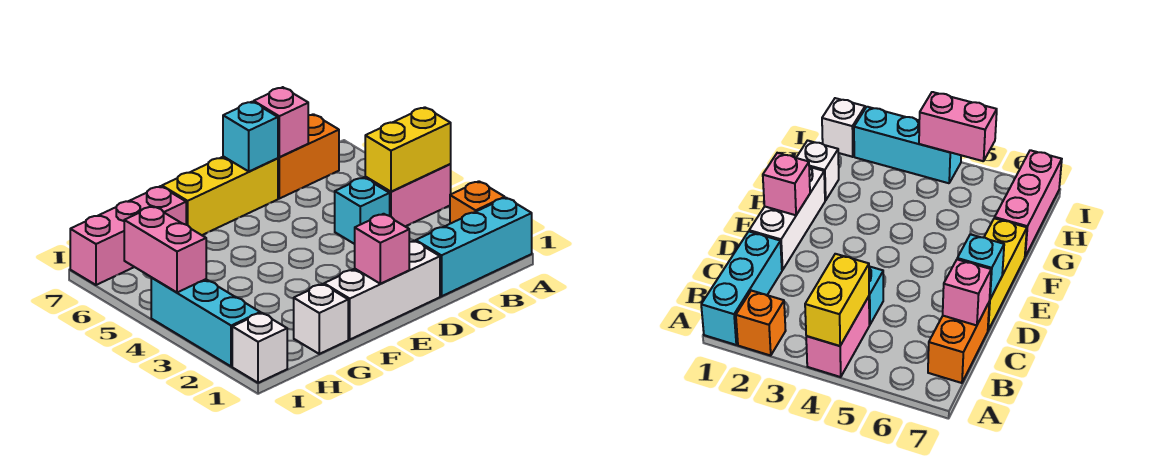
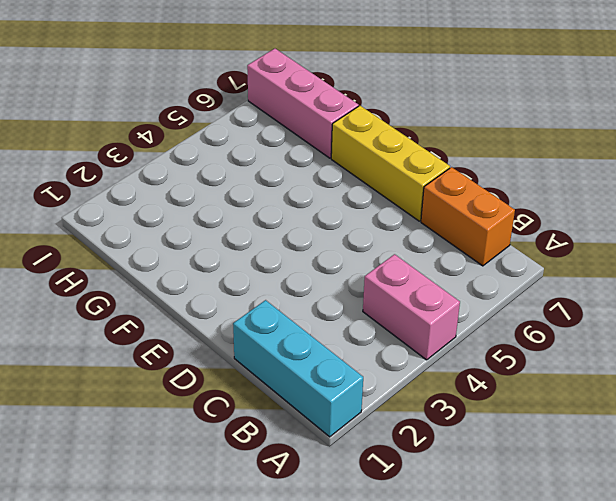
none -> orange 1x1 brick [450,181,505,224]
none -> cyan 1x1 brick [335,178,390,244]
none -> white 1x3 brick [324,241,440,339]

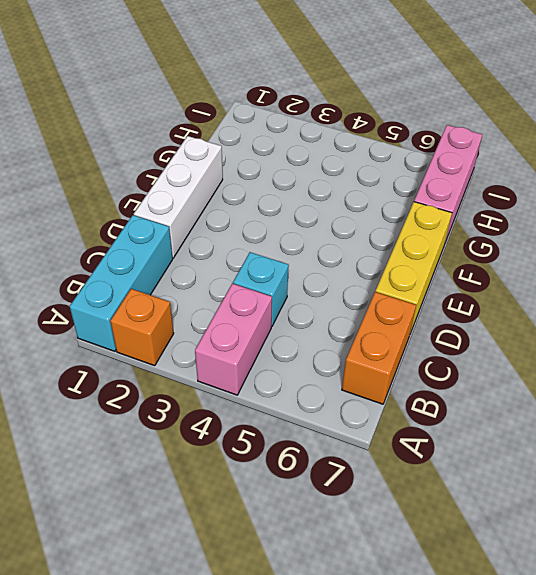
none -> white 1x1 brick [294,284,348,354]
none -> white 1x1 brick [232,313,287,383]
none -> cyan 1x3 brick [151,278,260,366]

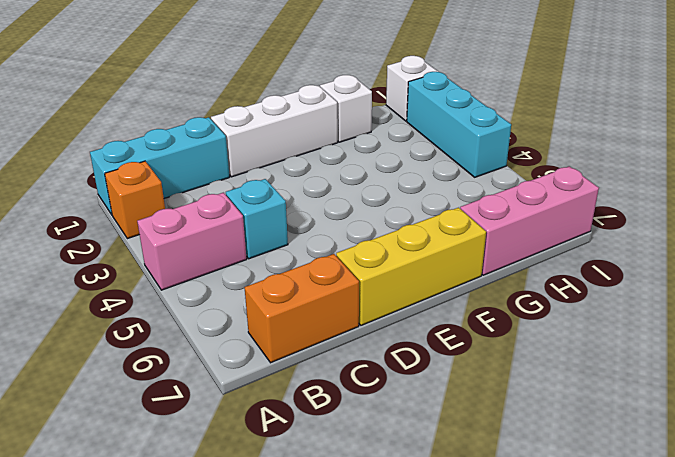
none -> yellow 1x2 brick [365,107,451,192]
none -> pink 1x1 brick [254,87,308,157]
none -> cyan 1x1 brick [223,102,278,171]

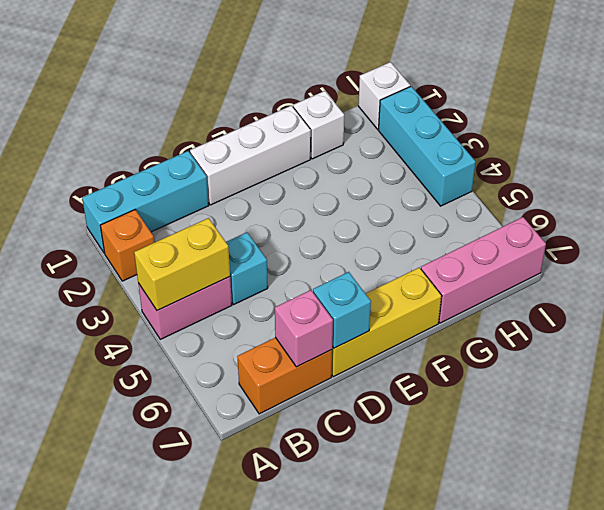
none -> pink 1x1 brick [355,214,409,284]
none -> pink 1x2 brick [124,206,206,292]

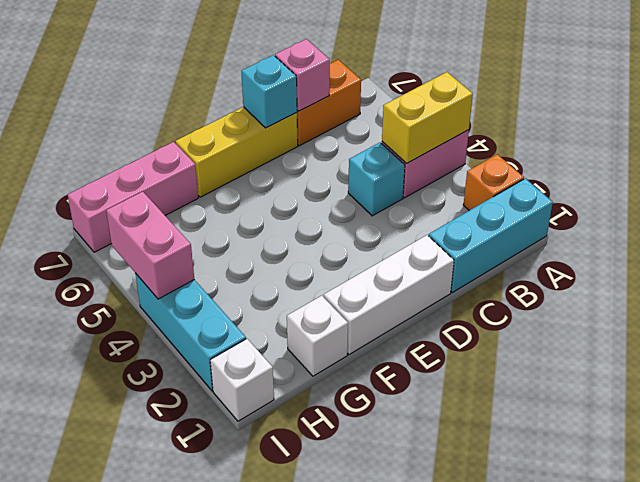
none -> pink 1x1 brick [355,214,409,284]

